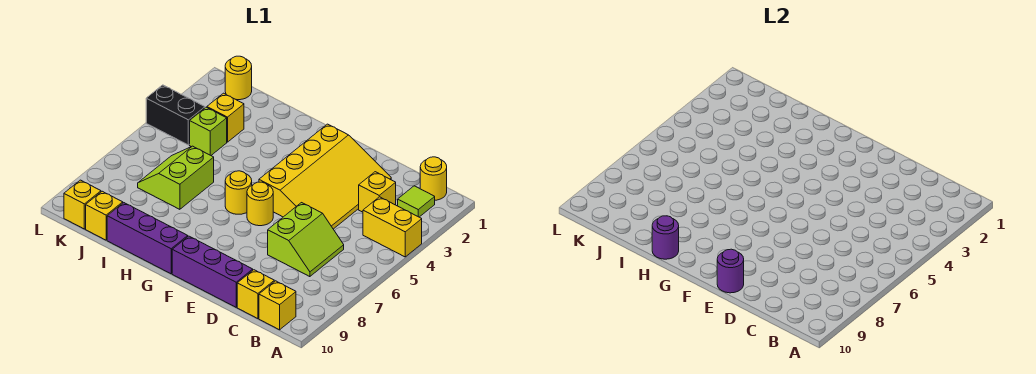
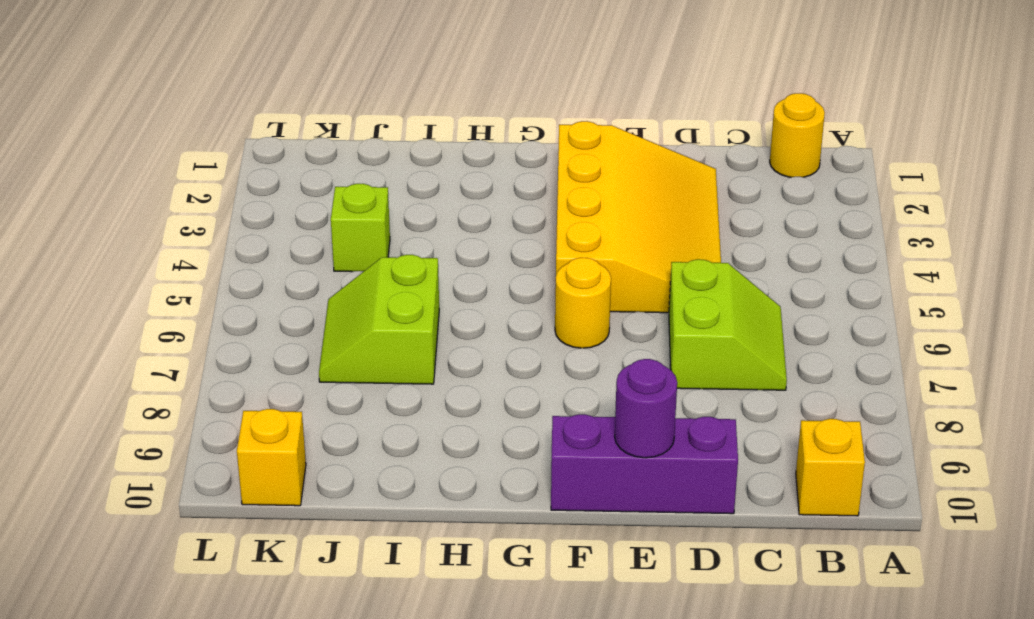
none -> yellow 1x2 brick [363,197,422,257]
none -> lime 1x1 tile [398,186,435,217]
none -> yellow 1x1 brick [359,172,396,212]

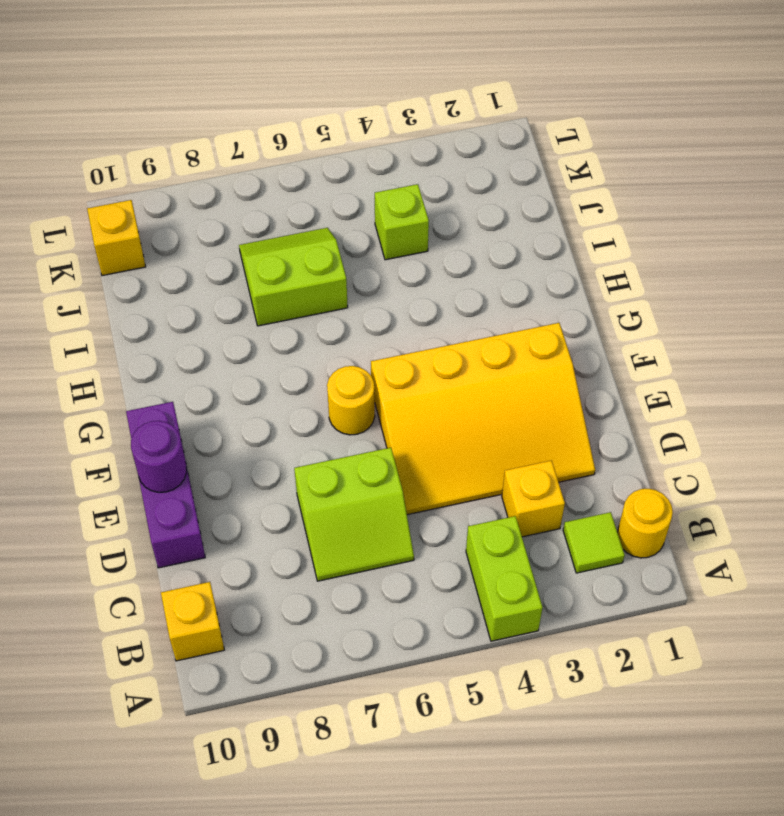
lime 1x2 brick [466,516,543,641] -> yellow 1x2 brick [363,197,422,257]
none -> yellow 1x1 brick [237,270,274,319]
none -> yellow 1x1 round brick [225,171,252,214]
none -> purple 1x3 brick [107,203,188,274]

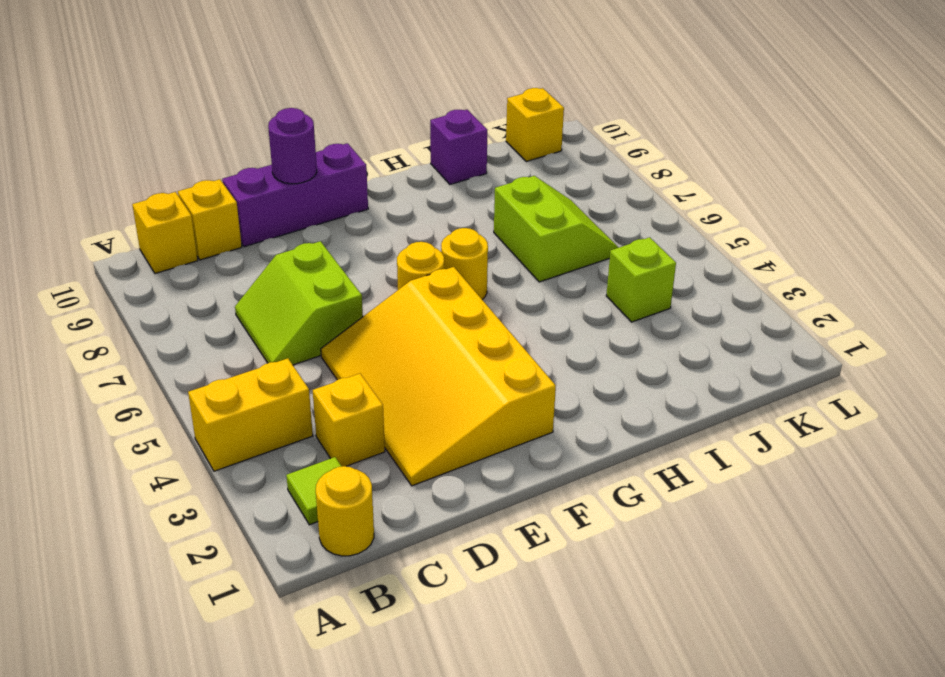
purple 1x1 brick [430,110,487,185] -> purple 1x3 brick [107,203,188,274]
none -> yellow 1x1 brick [207,93,244,142]
none -> yellow 1x1 brick [86,191,123,240]
none -> yellow 1x1 round brick [225,56,252,100]

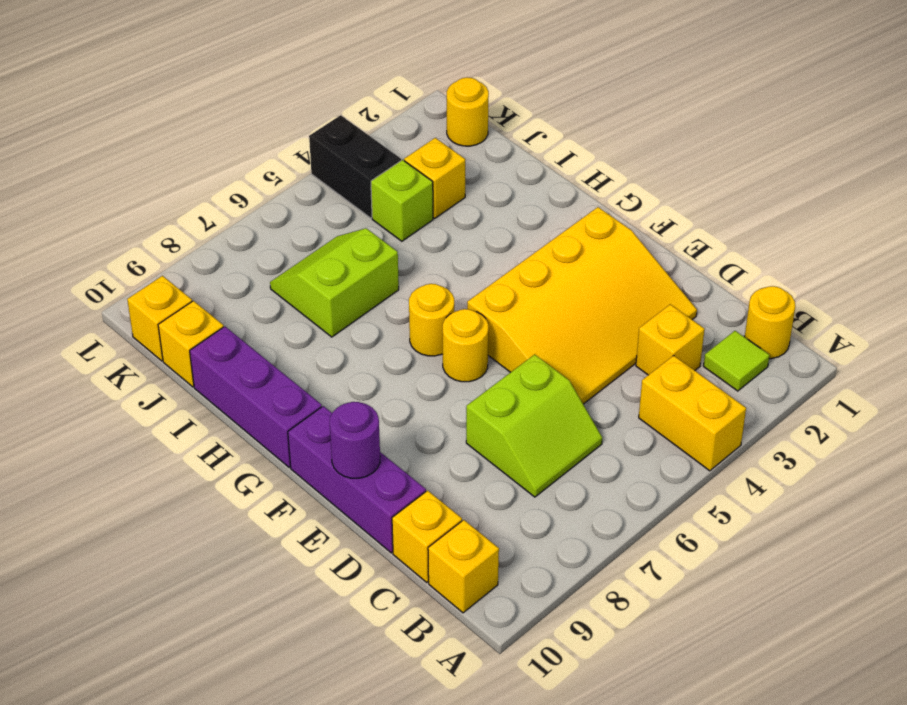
none -> purple 1x1 round brick [652,216,679,259]

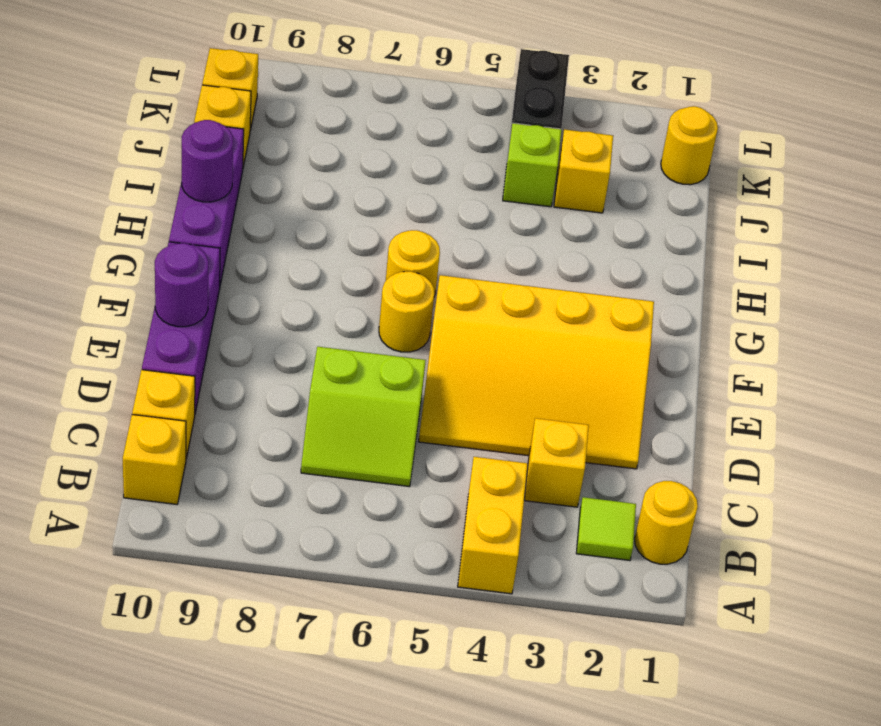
none -> lime 2x2 slope [138,146,214,209]

